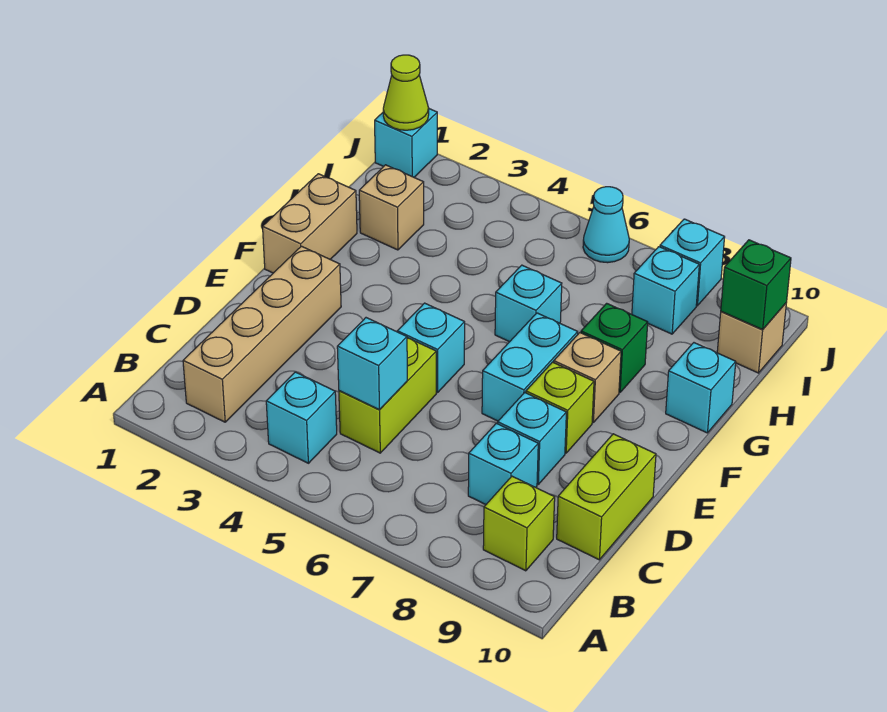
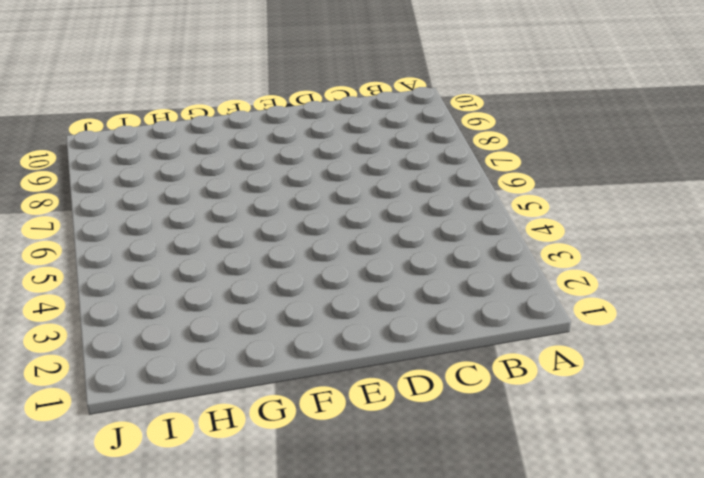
none -> tan 1x4 brick [183,246,341,422]
none -> cyan 1x1 brick [266,372,337,463]
none -> lime 1x1 brick [483,476,555,571]

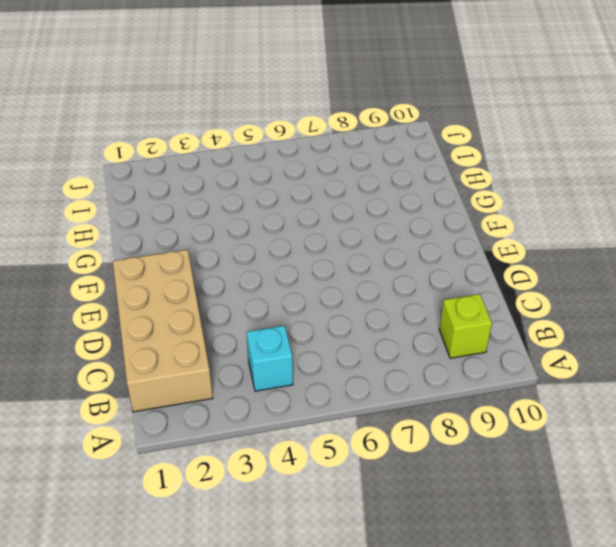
tan 2x4 brick [113,250,213,412] -> tan 1x4 brick [183,246,341,422]
none -> lime 1x2 brick [339,338,436,453]
none -> cyan 1x1 brick [468,423,538,504]
none -> lime 1x2 brick [557,434,656,560]

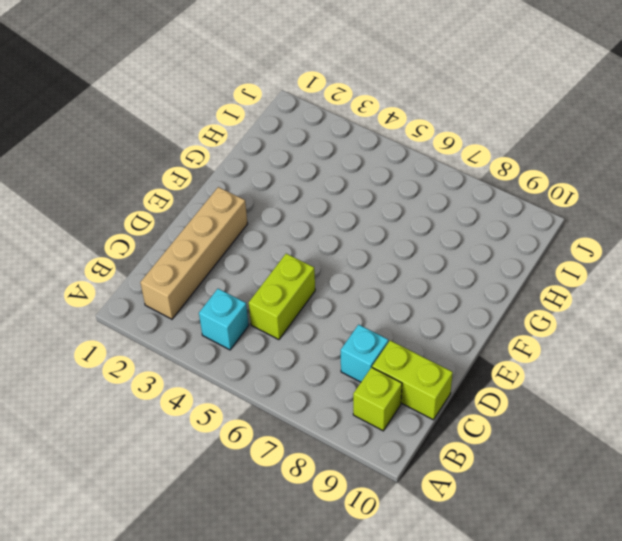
lime 1x2 brick [372,341,453,420] -> lime 1x2 brick turned to [557,434,656,560]
none -> cyan 1x1 brick [498,393,566,484]
none -> cyan 1x1 brick [397,303,465,392]
none -> cyan 1x2 brick [482,313,578,421]

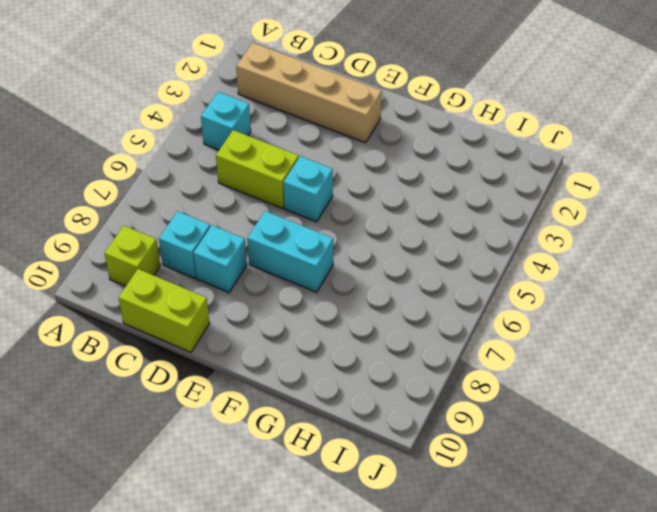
none -> lime 1x1 brick [526,362,594,453]
none -> tan 1x2 brick [263,174,357,273]
none -> tan 1x1 brick [554,333,621,422]

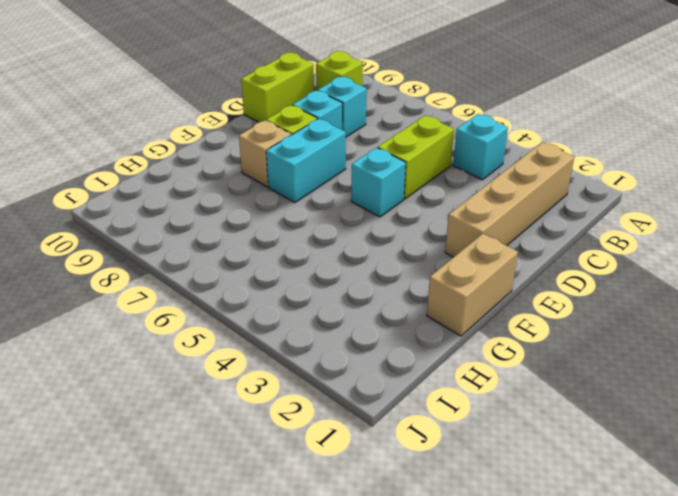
none -> cyan 1x1 brick [495,265,562,342]
none -> green 1x1 brick [581,303,648,393]
none -> cyan 1x1 brick [666,343,736,433]

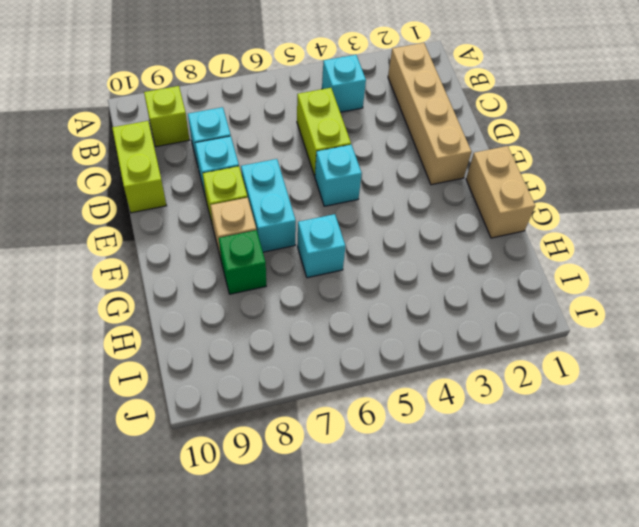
none -> cyan 1x1 brick [666,343,736,433]
none -> tan 1x1 brick [359,165,424,250]
none -> cyan 1x1 brick [632,247,699,334]

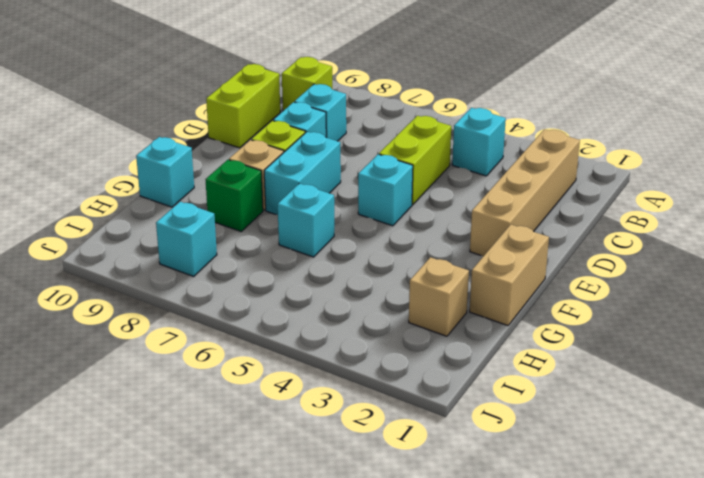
none -> tan 1x1 brick [717,303,786,373]
none -> cyan 1x1 brick [375,109,437,177]
none -> cyan 1x1 cone [583,187,629,263]

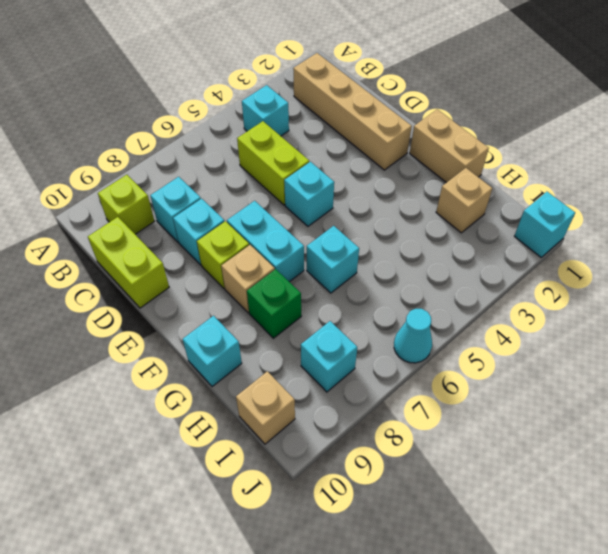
none -> cyan 1x1 brick [660,219,725,306]
none -> cyan 1x1 brick [337,318,407,410]
none -> green 1x1 brick [721,240,791,330]

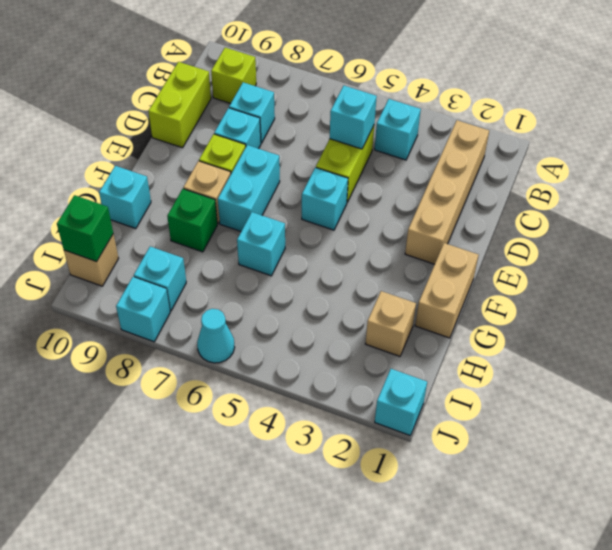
none -> lime 1x1 cone [383,55,429,130]

